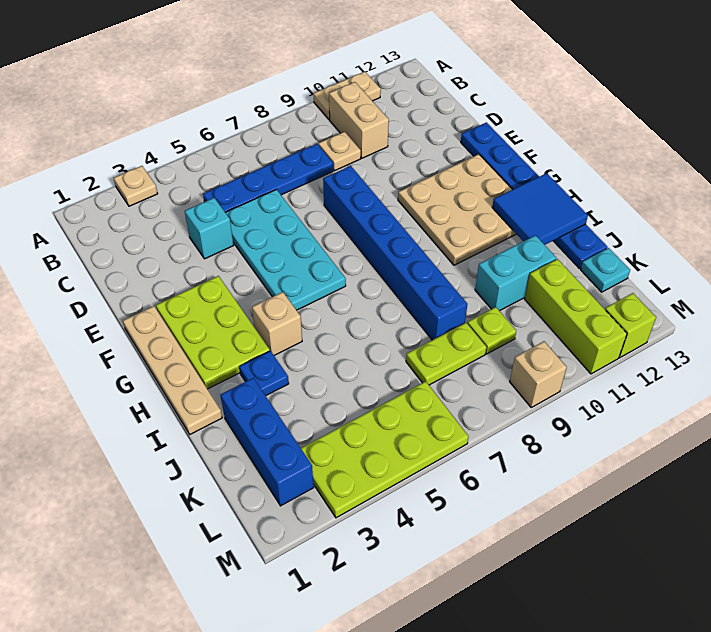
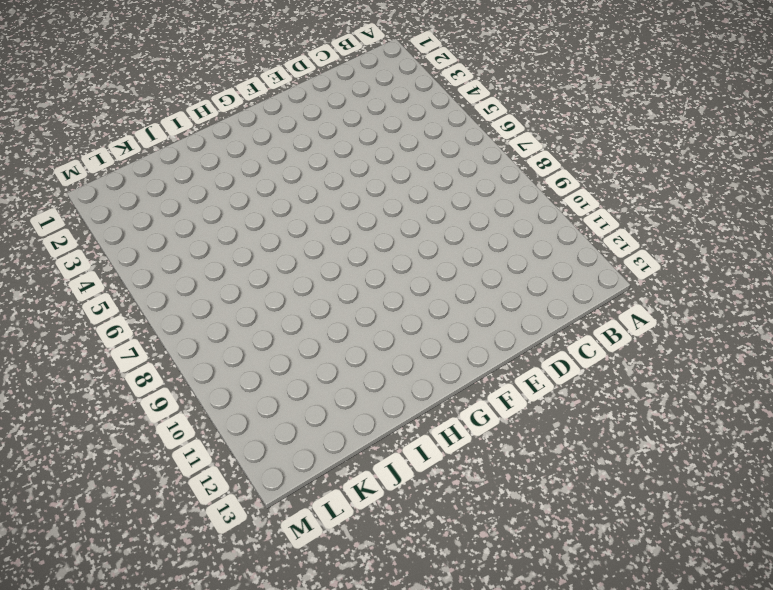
none -> tan 1x1 plate [114,166,158,206]
none -> tan 1x2 plate [313,72,381,120]
none -> tan 1x2 brick [329,82,389,158]

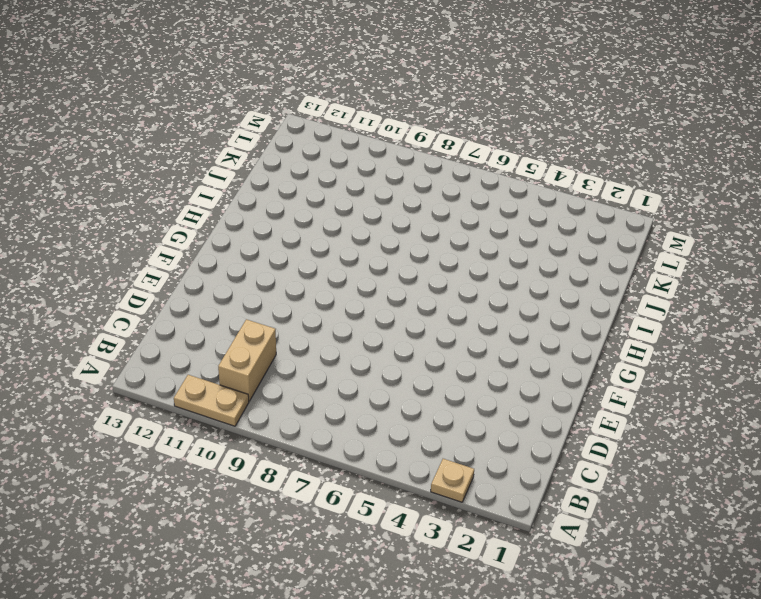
none -> blue 1x4 plate [203,144,333,212]
none -> tan 1x1 plate [318,132,361,171]
none -> cyan 1x1 brick [185,198,234,259]

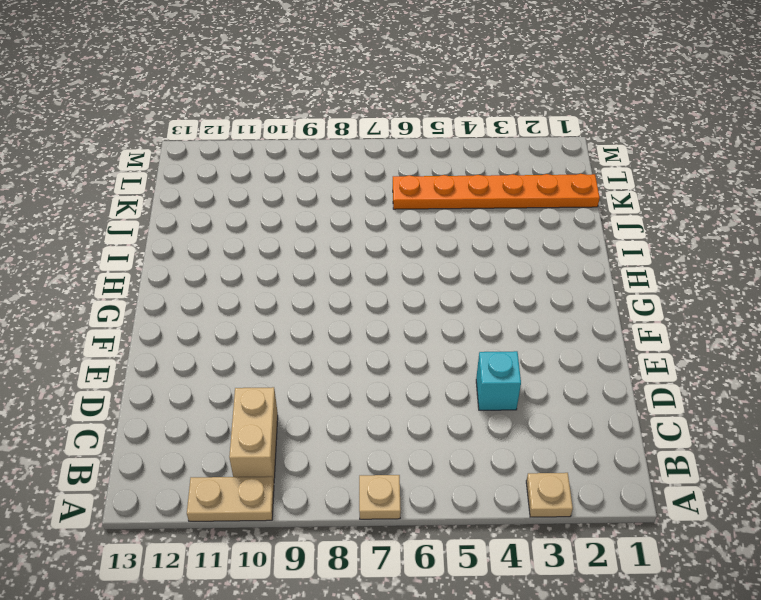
tan 1x1 plate [359,475,401,519] -> tan 1x1 plate moved to [318,132,361,171]
orange 1x6 plate [393,174,600,209] -> blue 1x3 brick [220,378,314,506]
none -> blue 1x4 plate [203,144,333,212]
none -> cyan 2x4 plate [225,189,346,310]
none -> blue 1x6 brick [323,166,467,340]

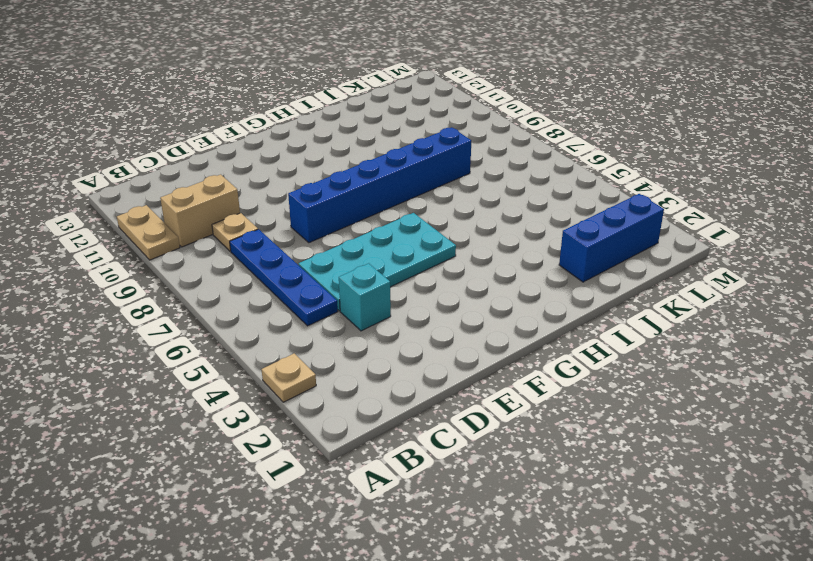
none -> blue 1x6 plate [461,122,608,269]
none -> tan 1x4 plate [123,306,222,434]
none -> lime 2x3 plate [156,276,270,389]

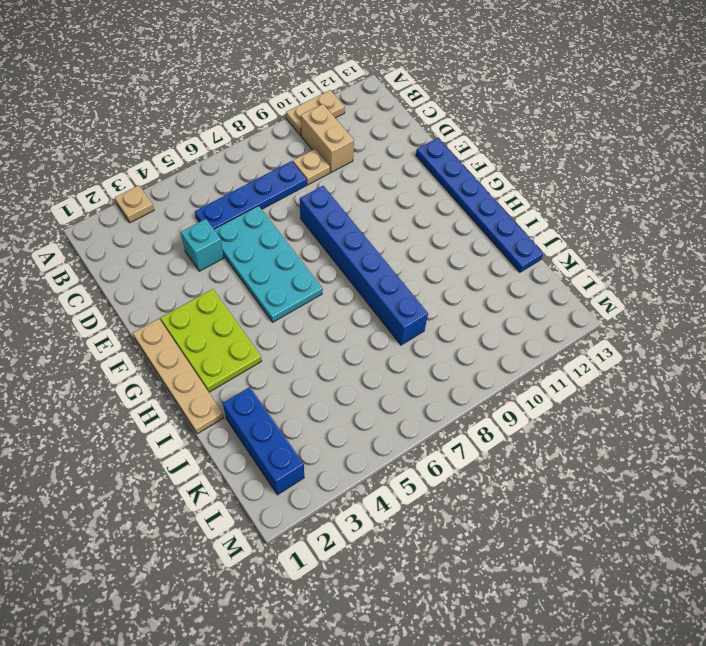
none -> tan 3x3 plate [398,154,516,265]
none -> tan 1x1 brick [252,292,302,355]
none -> blue 1x1 plate [239,351,289,396]

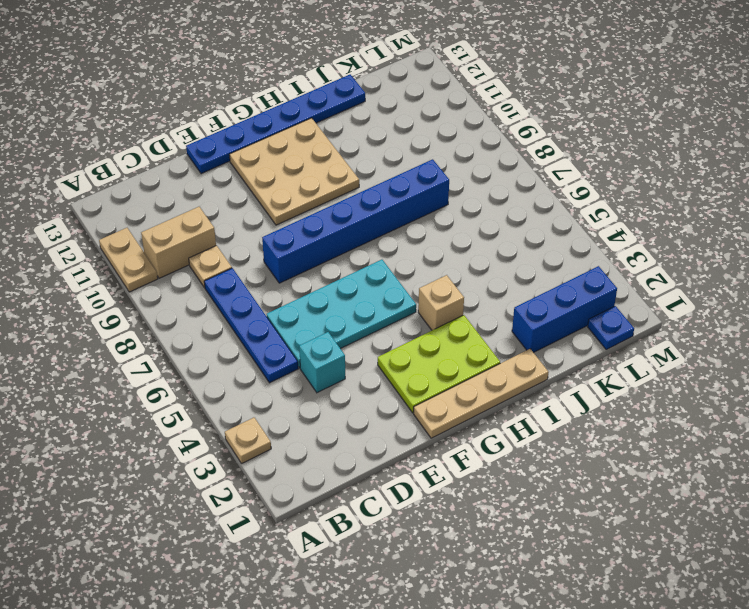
blue 1x1 plate [588,306,634,349] -> blue 1x1 plate moved to [239,351,289,396]
none -> cyan 1x2 brick [475,236,556,311]
none -> lime 1x2 plate [406,323,486,385]
none -> lime 1x1 plate [467,307,516,354]

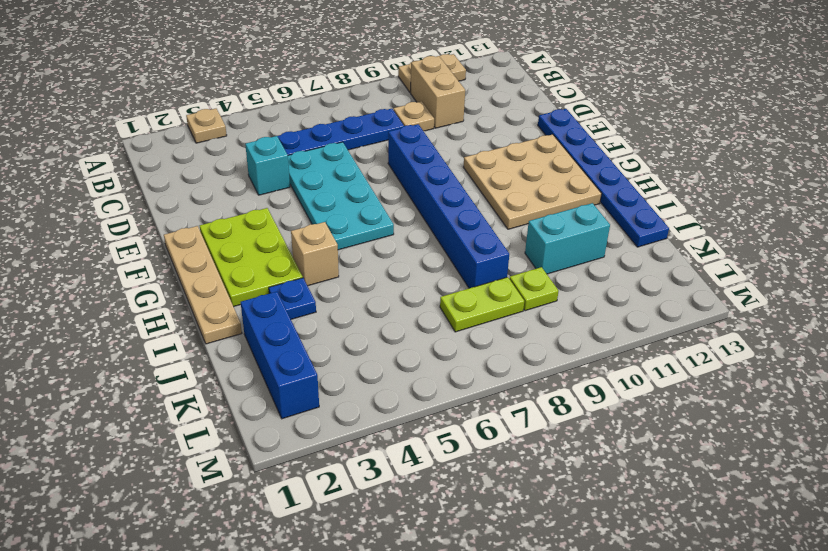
none -> lime 1x3 brick [525,259,627,374]
none -> cyan 1x1 plate [581,248,630,292]
none -> lime 2x4 plate [301,381,469,518]

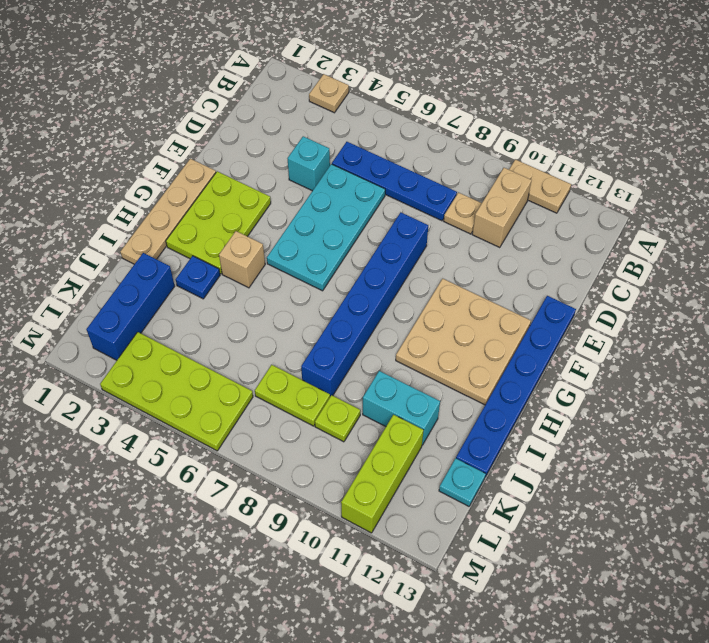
none -> tan 1x1 brick [510,341,567,407]
none -> lime 1x1 brick [605,293,656,358]
none -> blue 2x2 tile [492,173,588,245]

